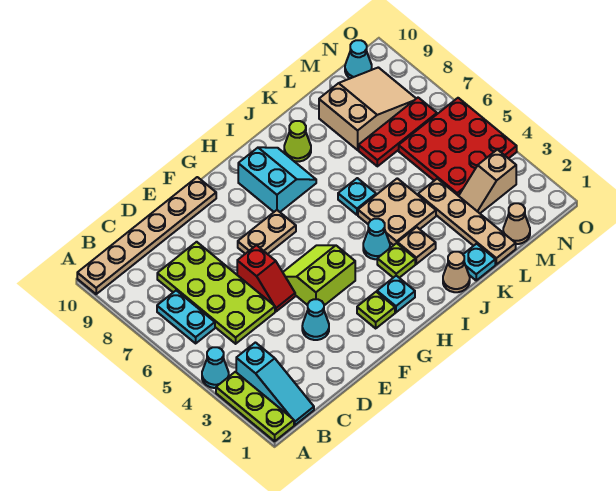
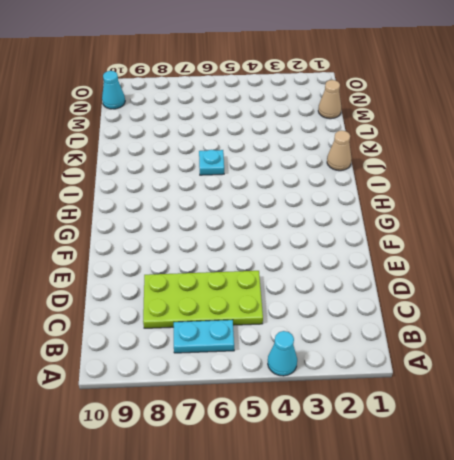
none -> lime 1x3 plate [216,372,294,441]
none -> tan 1x6 plate [77,177,216,294]
none -> cyan 1x3 slope [236,343,314,425]

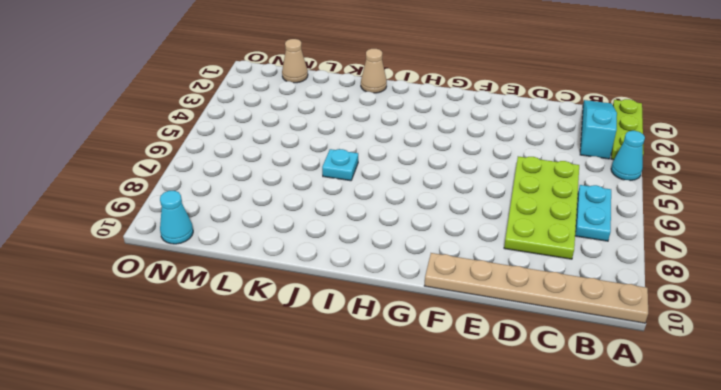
none -> cyan 1x1 cone [302,299,329,340]
none -> red 1x2 slope [237,245,295,312]
none -> lime 2x2 slope [283,245,355,305]

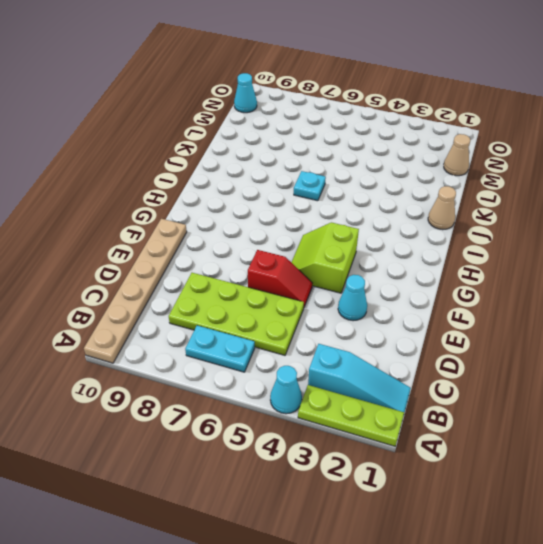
none -> tan 1x2 plate [238,210,296,254]
none -> lime 1x1 plate [357,292,395,328]
none -> cyan 1x1 plate [377,276,415,312]

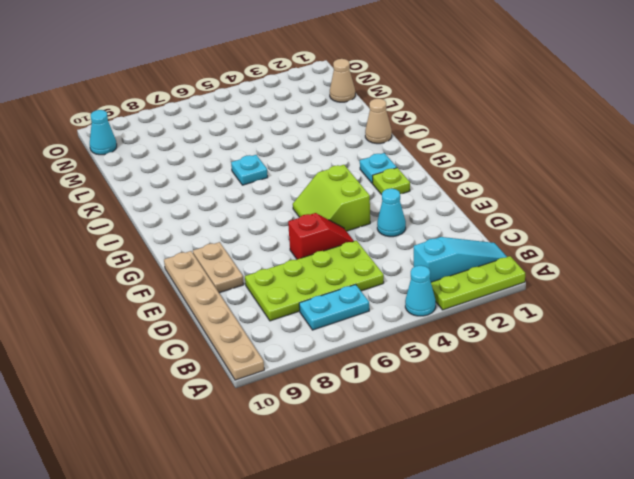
tan 1x2 plate [193,242,244,293] -> tan 1x2 plate moved to [238,210,296,254]
none -> cyan 2x2 slope [238,147,316,212]
none -> lime 1x1 plate [377,243,415,278]
none -> cyan 1x1 cone [363,219,390,259]

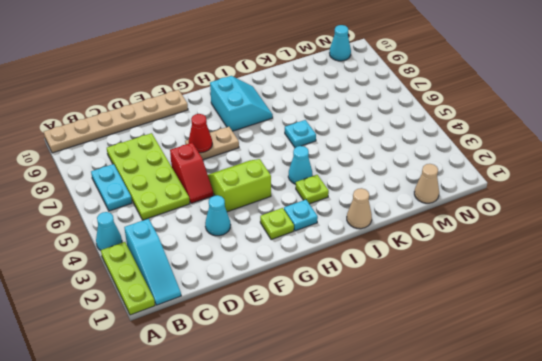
red 1x1 cone [189,114,212,153] -> none
none -> tan 1x1 plate [398,227,436,264]
none -> tan 2x2 plate [358,178,436,245]
none -> lime 1x1 cone [284,121,311,162]

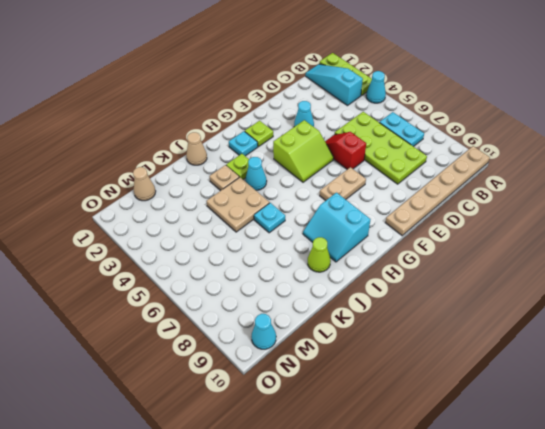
none -> cyan 1x1 plate [463,244,495,280]
none -> tan 1x4 plate [418,179,516,264]
none -> red 1x3 plate [359,98,437,166]

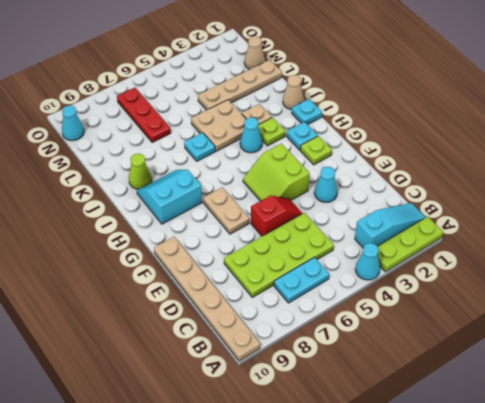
cyan 1x1 plate [292,99,322,125] -> cyan 1x1 plate moved to [463,244,495,280]
none -> tan 2x3 slope [319,67,416,150]
none -> tan 1x2 slope [459,150,516,213]
none -> red 3x3 plate [399,98,517,196]

